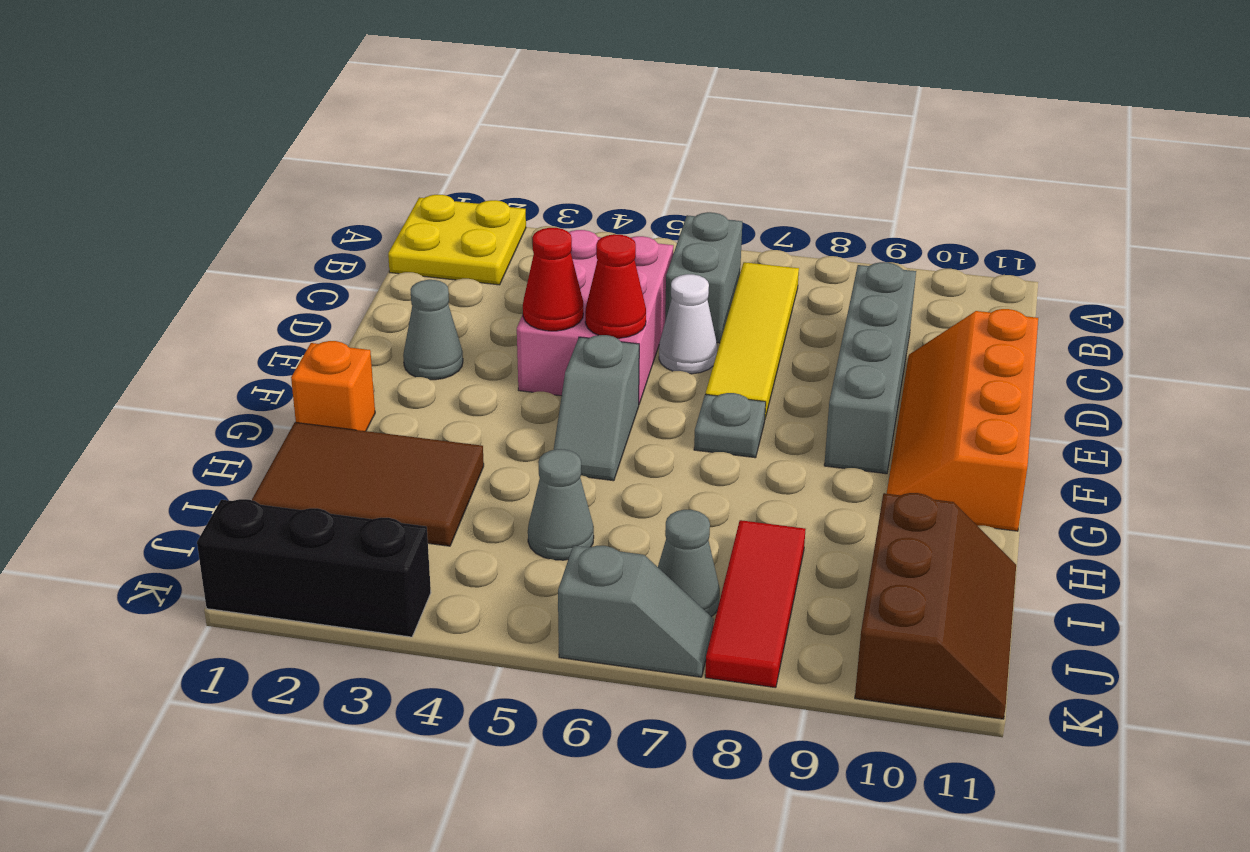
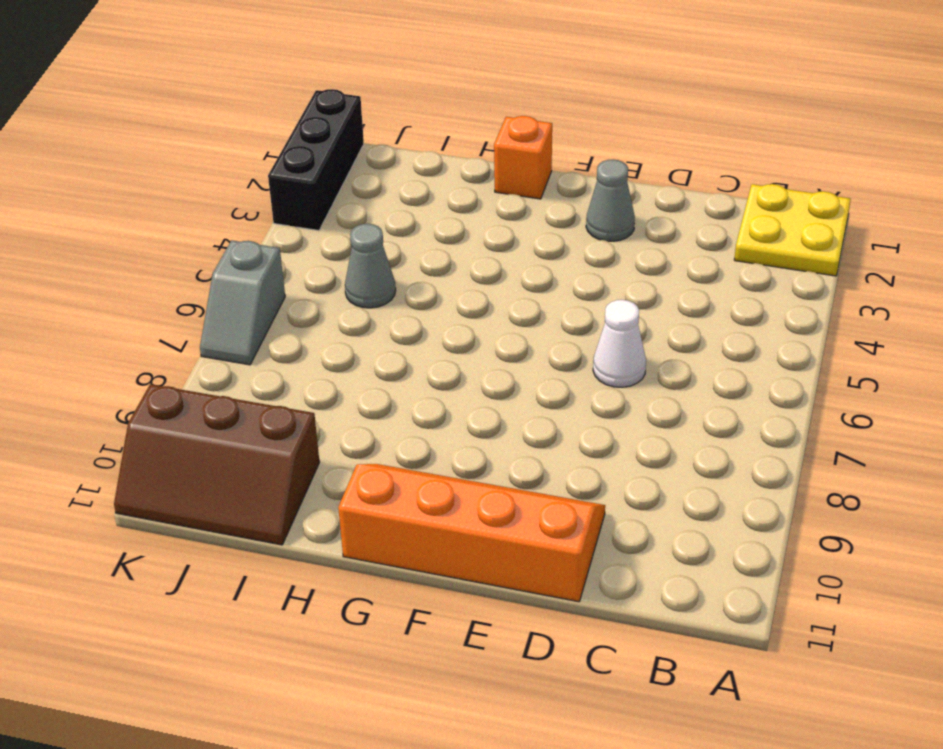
none -> grey 1x2 brick [665,212,742,343]
none -> yellow 1x4 tile [706,262,799,418]
none -> pink 2x3 brick [517,230,674,404]

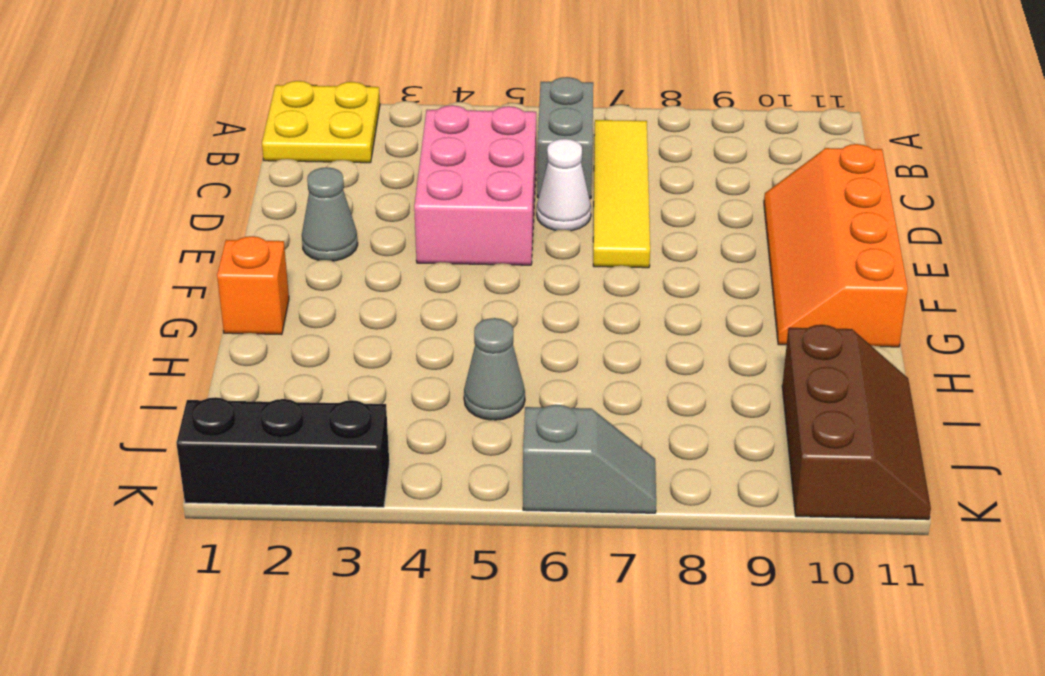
none -> grey 1x4 brick [824,262,916,474]
none -> grey 1x2 slope [554,335,639,481]
none -> grey 1x1 plate [694,393,766,458]

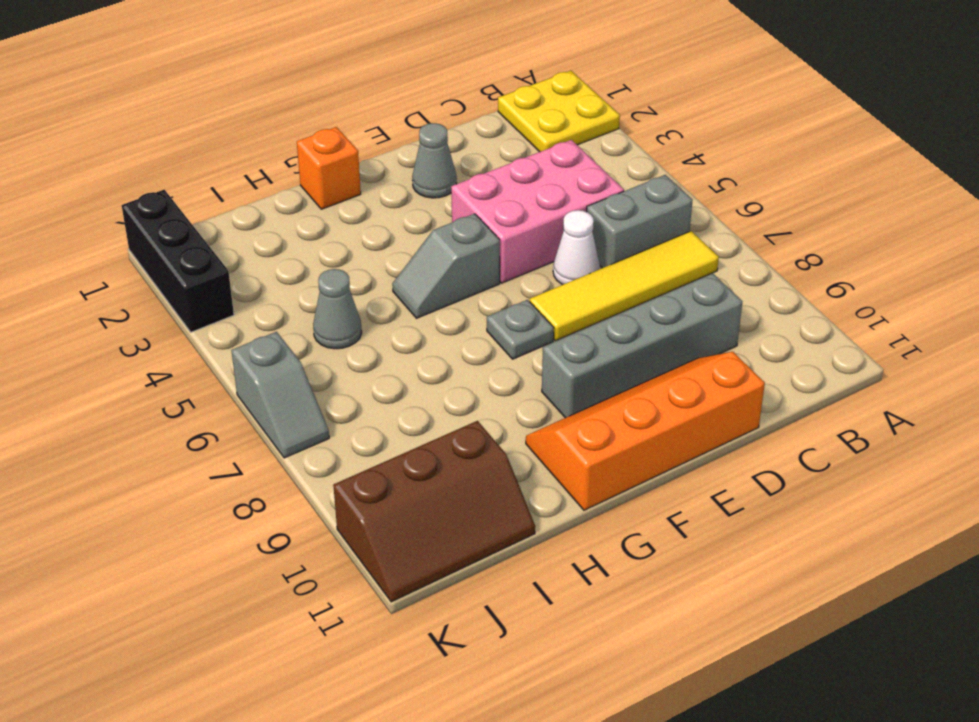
none -> brown 2x3 tile [252,422,484,546]
none -> red 1x3 tile [705,520,806,688]
none -> grey 1x1 cone [658,510,720,617]

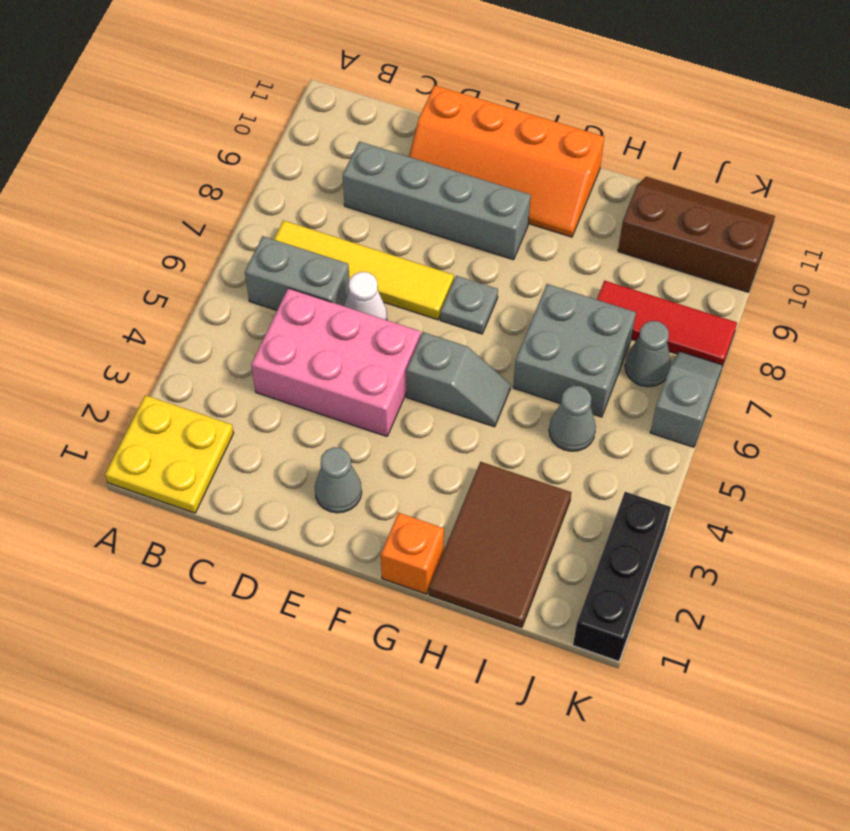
grey 2x2 brick [513,284,636,417] -> none
none -> red 1x1 cone [523,228,583,331]
none -> red 1x1 cone [585,234,646,338]

